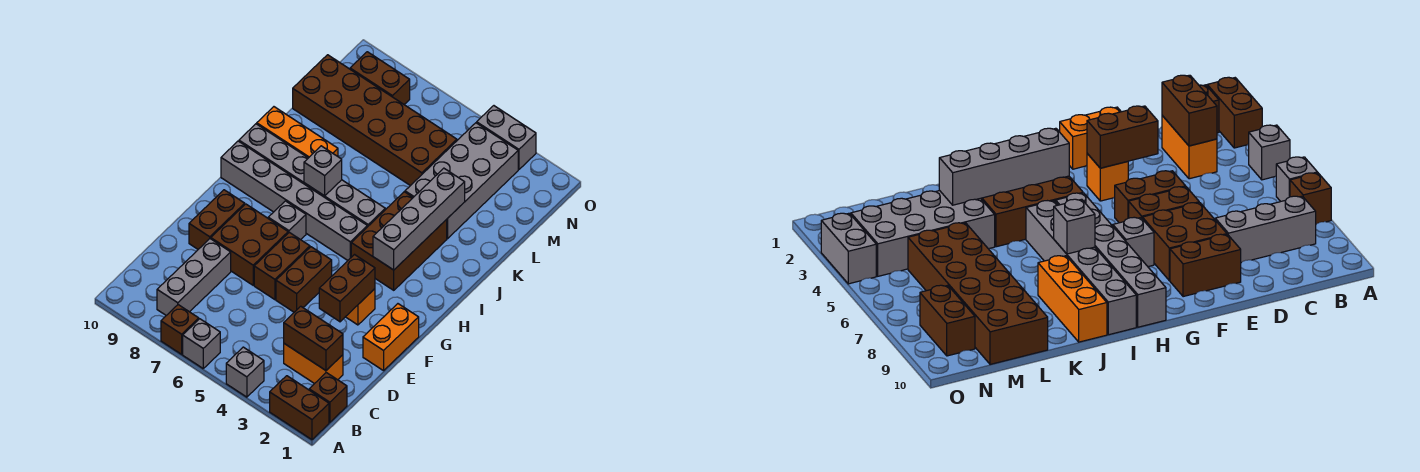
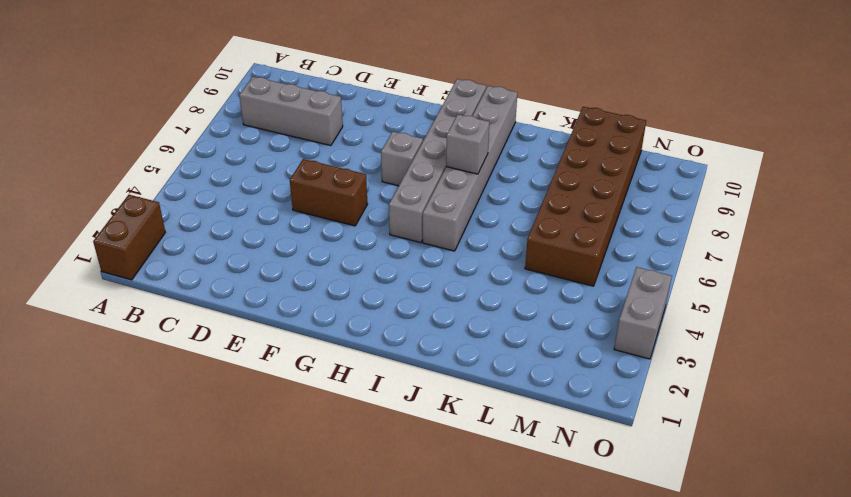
none -> grey 1x1 brick [226,347,264,397]
none -> grey 1x1 brick [183,319,220,368]
none -> brown 1x1 brick [161,305,199,354]

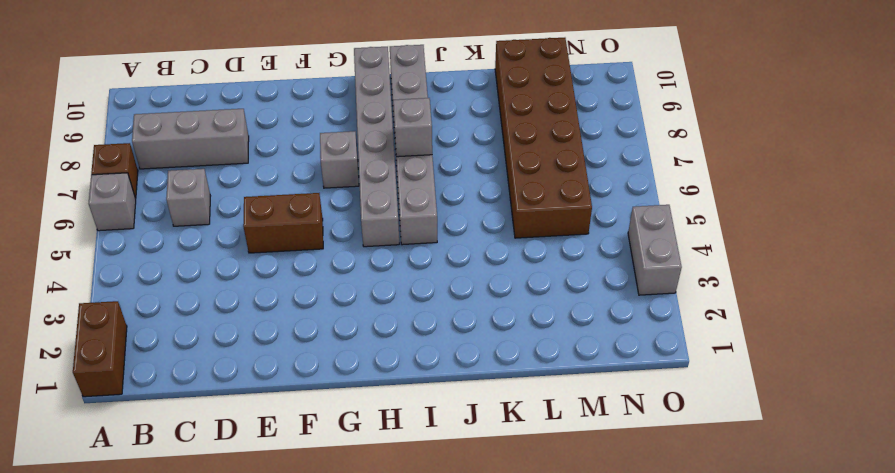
grey 1x1 brick [166,169,210,226] -> grey 1x1 brick moved to [226,347,264,397]
none -> brown 1x1 brick [309,373,347,422]
none -> orange 1x2 brick [284,344,343,384]
none -> orange 1x2 brick [363,304,419,371]

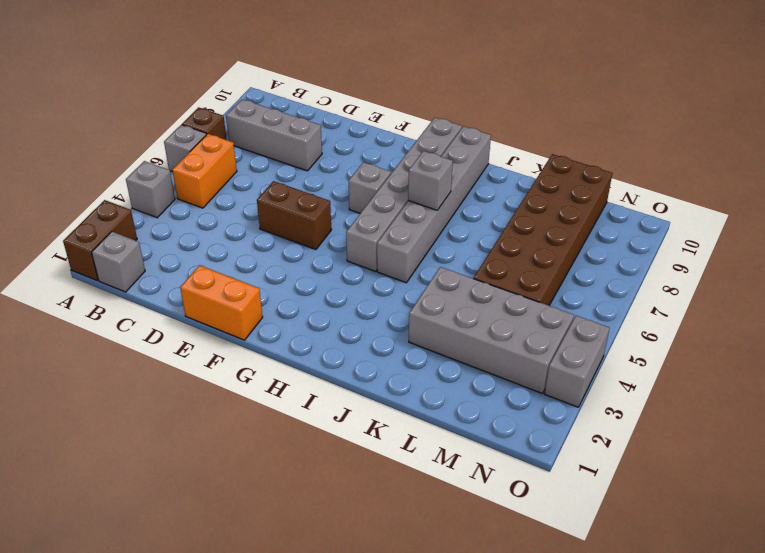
grey 1x1 brick [92,232,145,292] -> brown 1x1 brick [309,373,347,422]
orange 1x2 brick [172,134,237,208] -> orange 1x2 brick moved to [284,344,343,384]
none -> brown 1x2 brick [254,232,310,300]
none -> brown 2x2 brick [211,204,288,285]
none -> brown 1x2 brick [189,190,245,249]

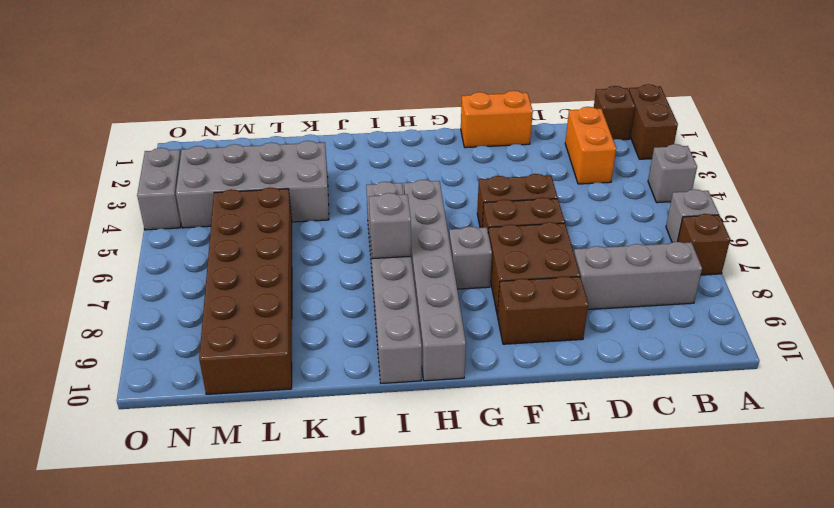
none -> orange 1x1 brick [346,289,375,325]
none -> brown 2x3 brick [351,192,447,290]
none -> orange 1x3 brick [257,107,338,158]

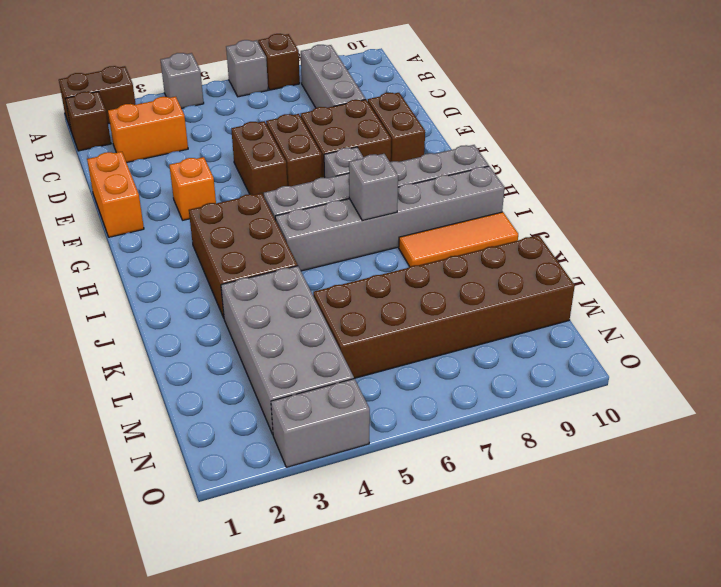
orange 1x3 tile [399,212,518,267] -> orange 1x3 brick [257,107,338,158]
none -> brown 1x2 brick [350,52,410,104]
none -> brown 1x2 brick [284,306,343,370]
none -> brown 1x2 brick [319,255,375,322]

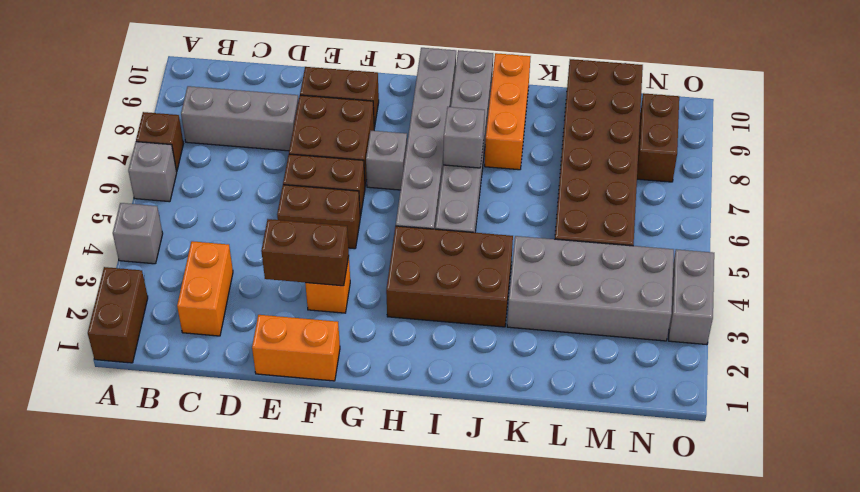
none -> brown 1x1 brick [309,373,347,422]
none -> brown 1x2 brick [284,306,343,370]
none -> grey 1x4 brick [373,168,465,270]

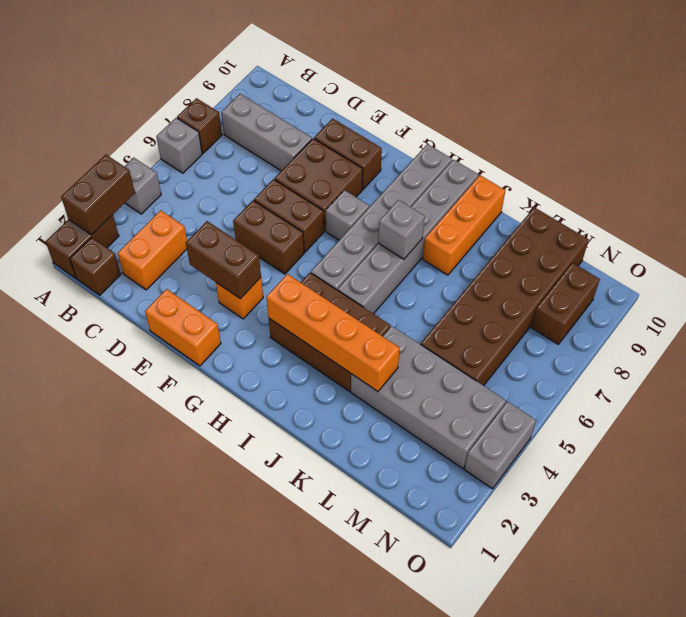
brown 1x2 brick [61,155,135,235] -> brown 1x2 brick moved to [284,306,343,370]
orange 1x4 brick [266,274,400,391] -> grey 1x4 brick [373,168,465,270]

